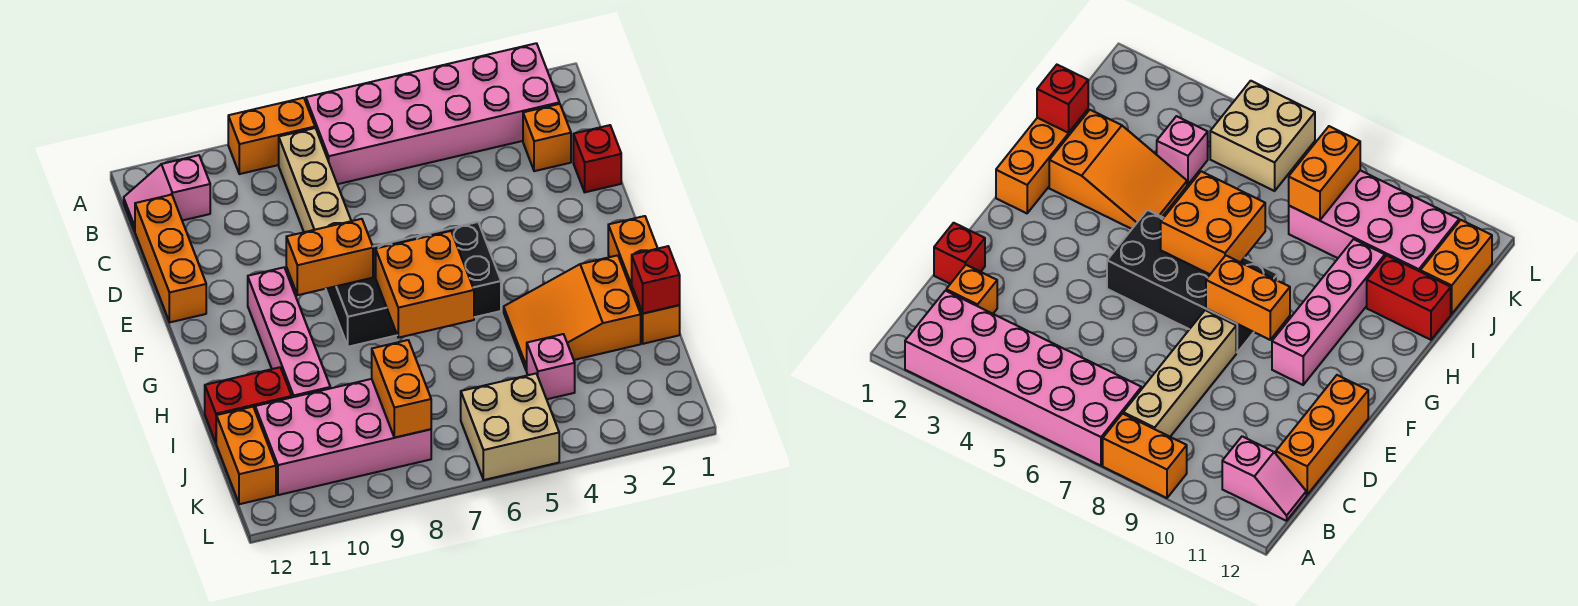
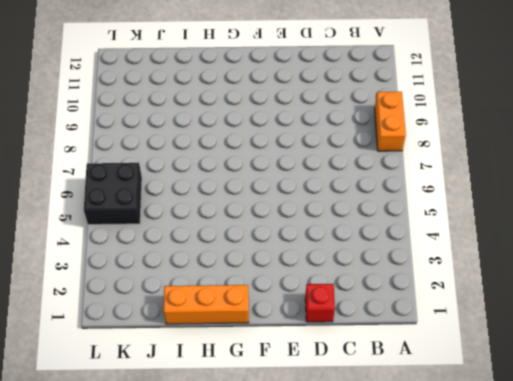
black 2x2 brick [84,163,142,225] -> tan 2x2 brick [461,374,559,480]
none -> pink 2x6 brick [306,43,559,184]
none -> tan 1x4 brick [279,128,351,232]
none -> pink 1x2 slope [124,155,210,231]

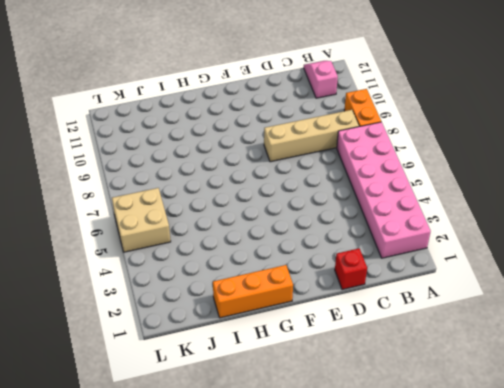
none -> orange 1x1 brick [523,104,571,171]
none -> orange 1x3 brick [135,195,206,322]
none -> black 2x4 brick [326,222,501,347]

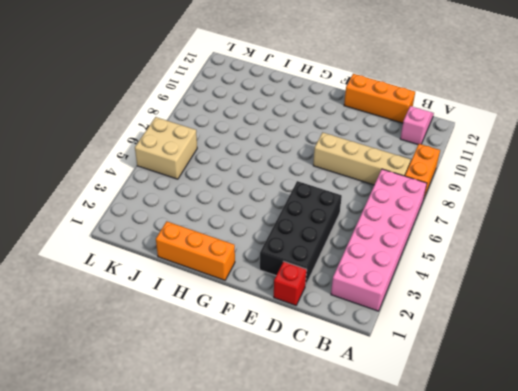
black 2x4 brick [260,181,342,286] -> black 2x4 brick moved to [326,222,501,347]
none -> orange 1x1 brick [523,104,571,171]
none -> pink 1x4 brick [248,267,330,397]
none -> orange 2x3 slope [504,255,641,371]

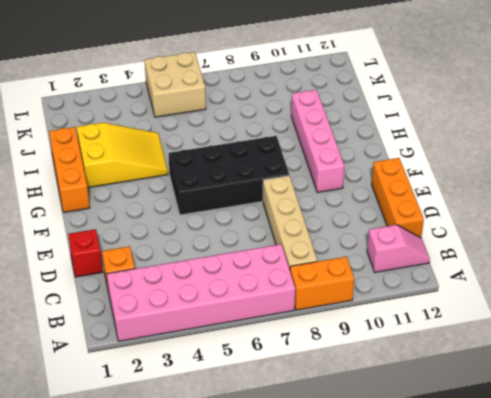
yellow 2x3 slope [77,123,168,188] -> orange 2x3 slope [504,255,641,371]
none -> red 1x2 brick [205,367,292,443]
none -> pink 1x1 brick [526,334,575,399]
none -> pink 2x4 brick [255,379,431,495]

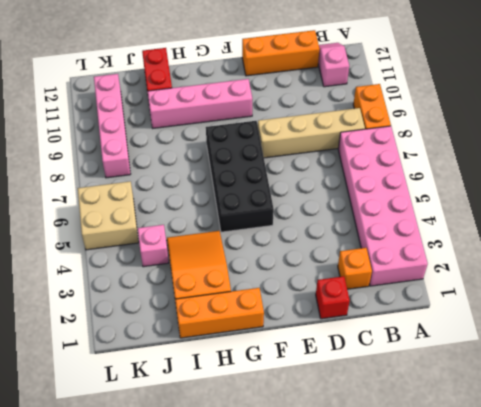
pink 1x4 brick [94,74,130,178] -> pink 2x4 brick [255,379,431,495]
none -> orange 1x2 brick [216,407,276,504]
none -> orange 1x2 brick [286,219,373,295]
none -> orange 2x2 brick [376,231,474,338]

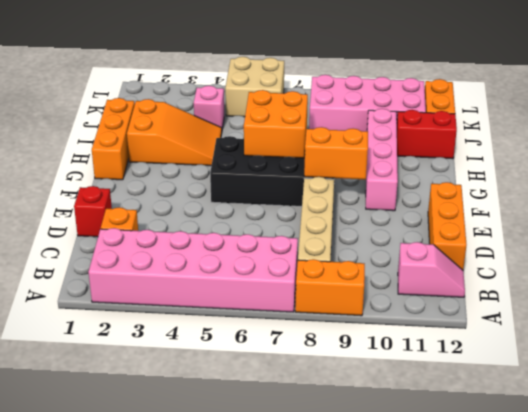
none -> red 1x1 brick [632,246,680,313]
none -> orange 1x2 brick [372,340,431,438]

